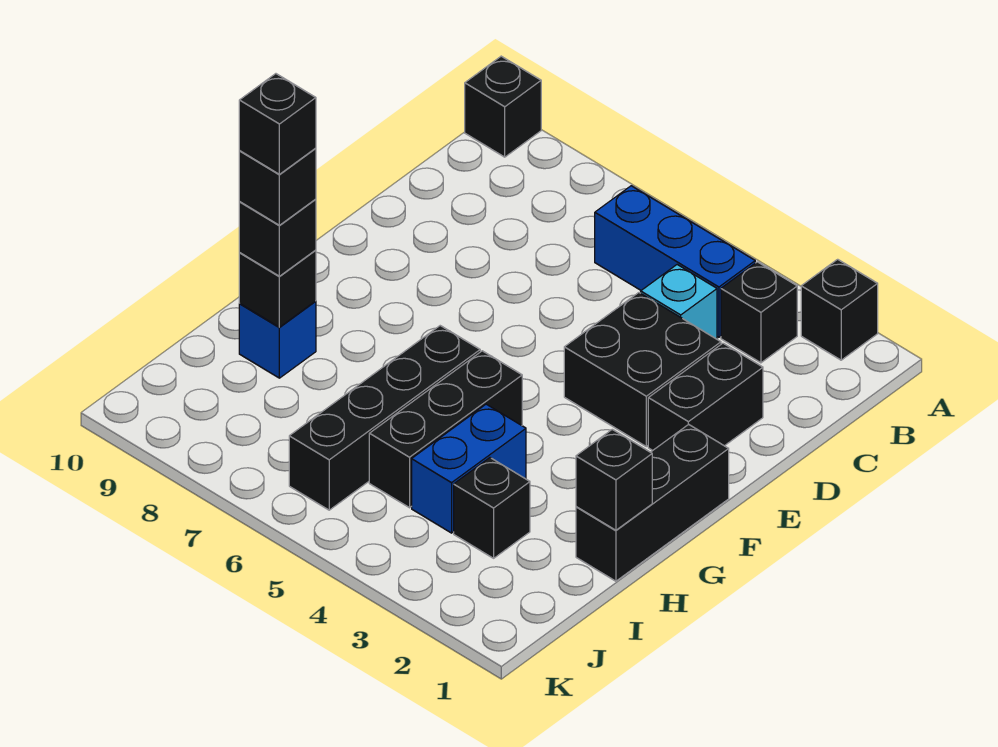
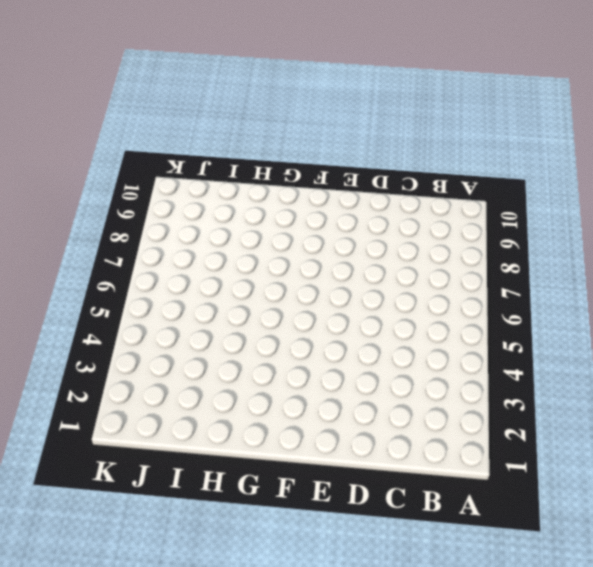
none -> black 1x1 brick [801,259,878,360]
none -> black 1x1 brick [465,56,541,157]
none -> black 1x1 brick [721,262,797,363]

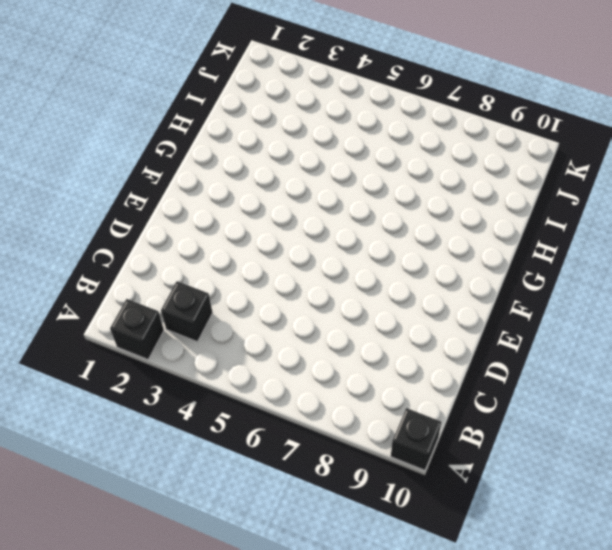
none -> blue 1x3 brick [595,186,755,337]
none -> cyan 1x1 brick [641,265,717,339]
none -> black 1x2 brick [648,343,763,451]

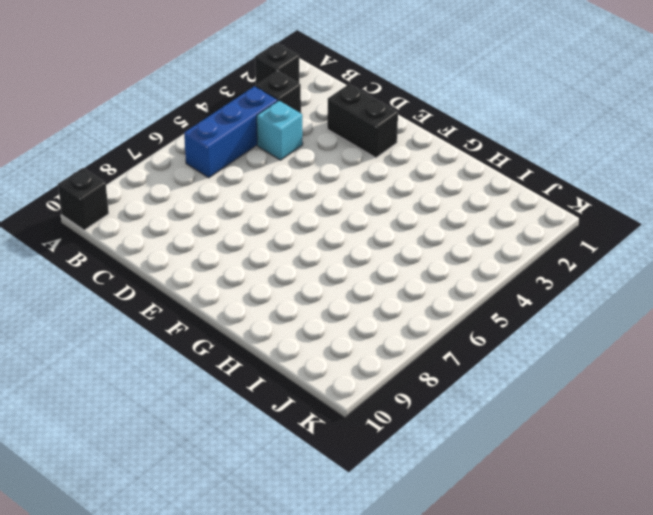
none -> black 2x2 brick [564,293,721,447]
none -> black 1x3 brick [576,424,729,581]
none -> black 1x3 brick [369,351,522,508]

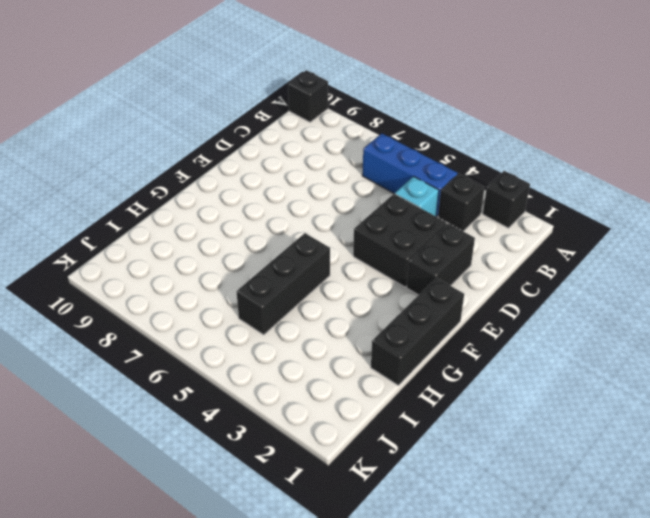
none -> black 1x4 brick [289,326,480,510]
none -> blue 1x2 brick [412,404,526,533]
none -> blue 1x1 brick [239,301,316,378]

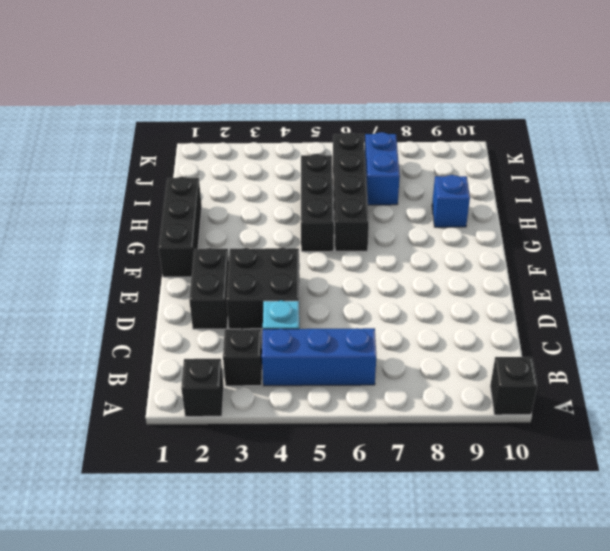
blue 1x2 brick [365,132,400,205] -> blue 1x2 brick moved to [412,404,526,533]
none -> black 1x1 brick [454,458,530,558]
none -> black 1x1 brick [576,429,652,530]
none -> black 1x1 brick [239,250,316,327]

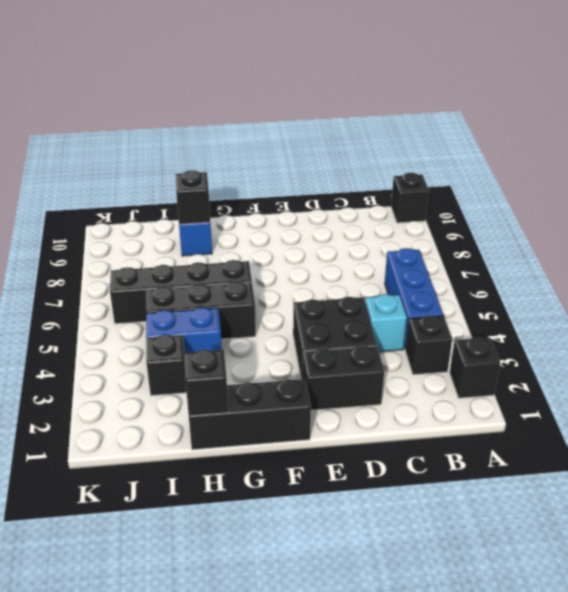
none -> black 1x1 brick [239,199,316,276]
none -> black 1x1 brick [239,148,316,225]
none -> black 1x1 brick [239,74,316,174]

